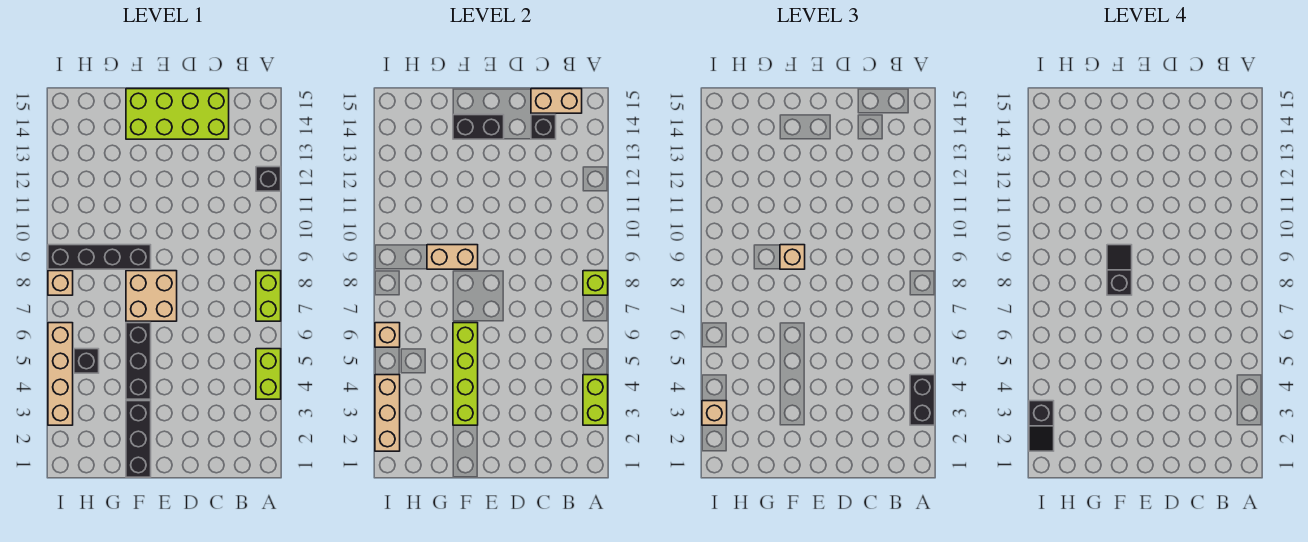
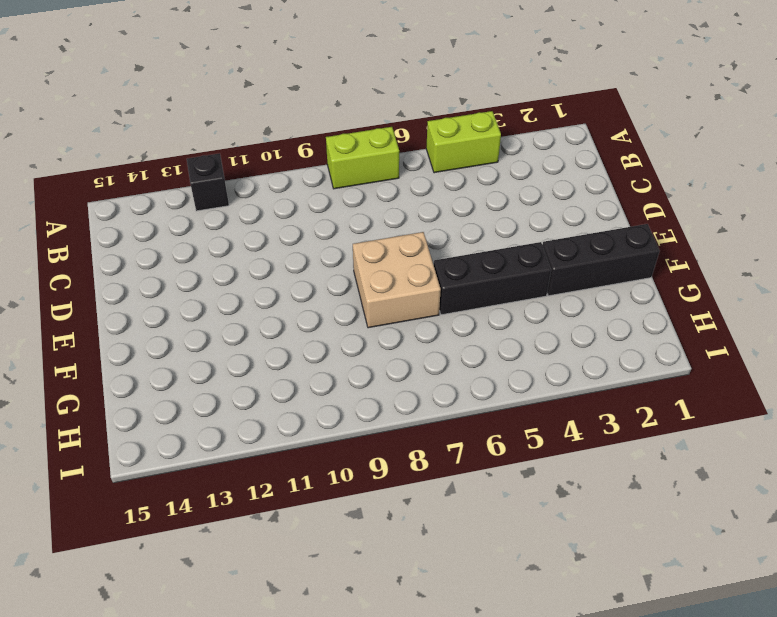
none -> lime 2x4 brick [126,89,229,139]
none -> black 1x4 brick [48,245,151,269]
none -> black 1x1 brick [74,349,99,373]

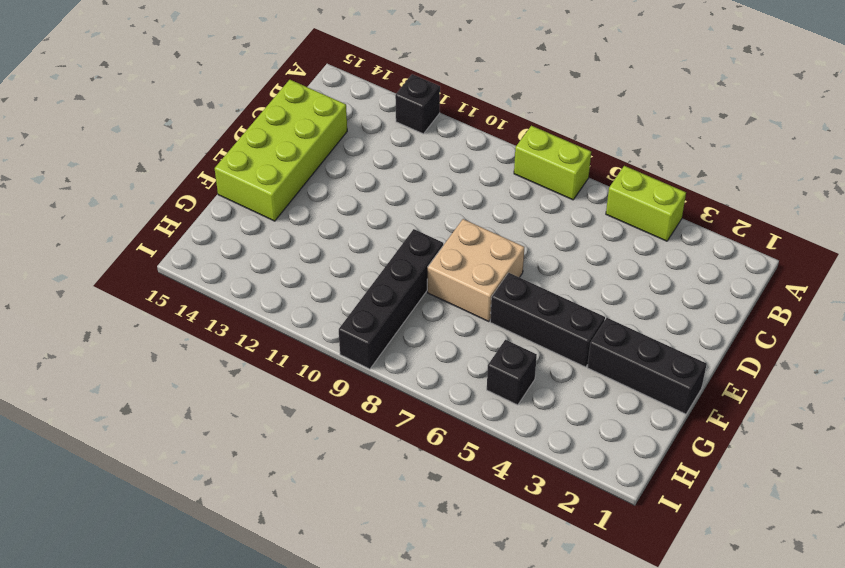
none -> tan 1x4 brick [48,323,73,425]
none -> tan 1x1 brick [48,271,73,295]
none -> lime 1x2 brick [583,375,608,425]

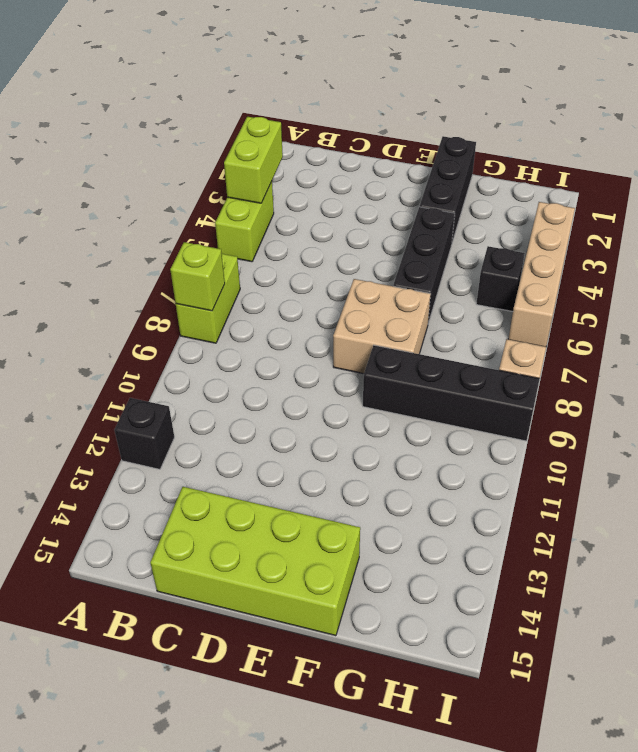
none -> tan 1x2 brick [531,89,582,113]
none -> black 1x1 brick [531,115,556,139]
none -> black 1x2 brick [453,115,504,139]

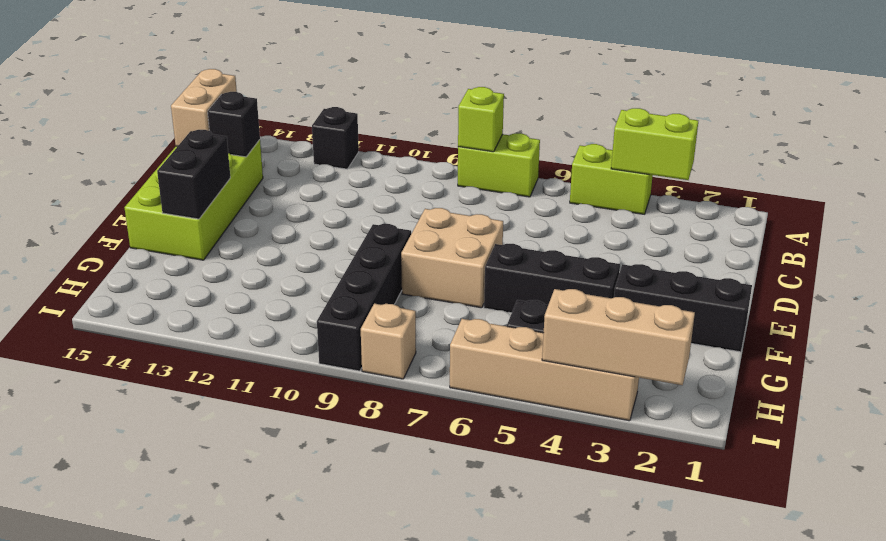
none -> lime 1x4 brick [453,323,478,425]
none -> tan 1x2 brick [427,245,478,269]
none -> tan 1x1 brick [375,323,400,347]

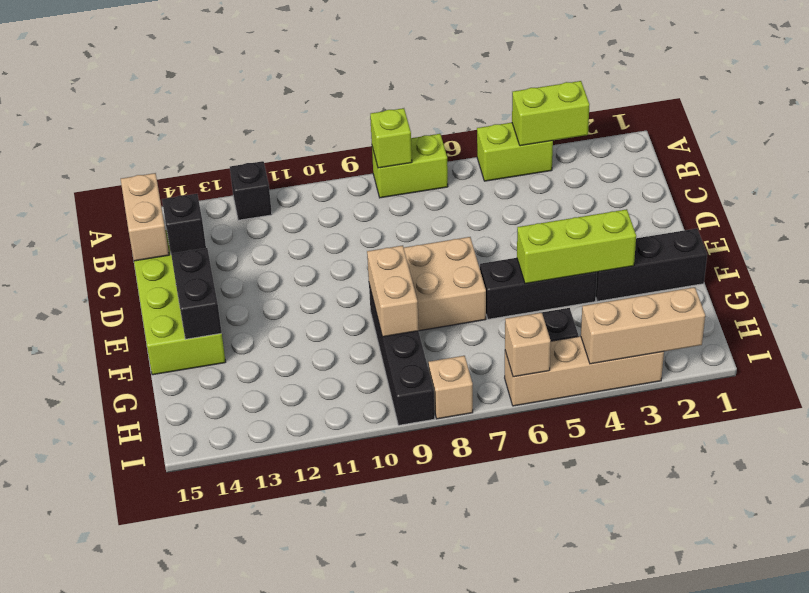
lime 1x3 brick [517,209,636,284] -> lime 1x4 brick [453,323,478,425]
none -> black 1x2 brick [910,375,935,425]
none -> tan 1x1 brick [780,245,805,269]
none -> tan 1x1 brick [702,401,727,425]

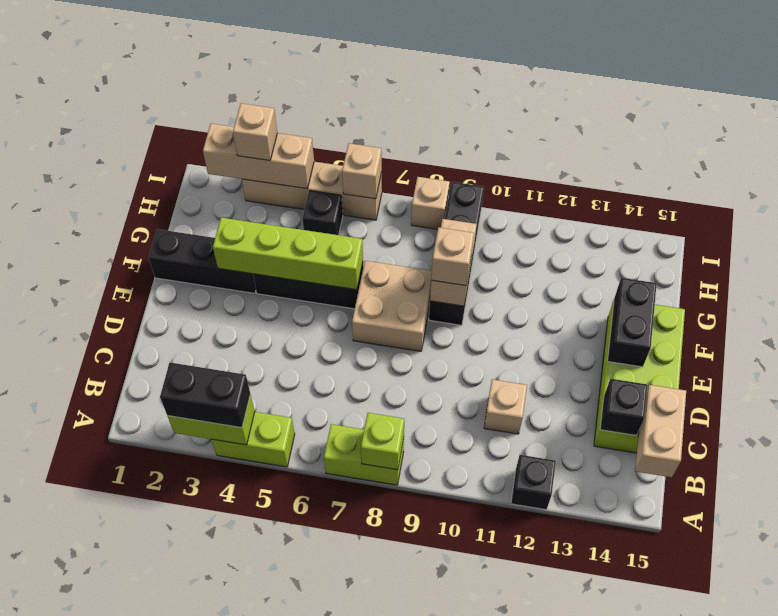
tan 1x1 brick [484,379,527,434] -> none
none -> black 1x2 slope [1107,245,1132,295]
none -> black 1x2 slope [1029,401,1054,451]

